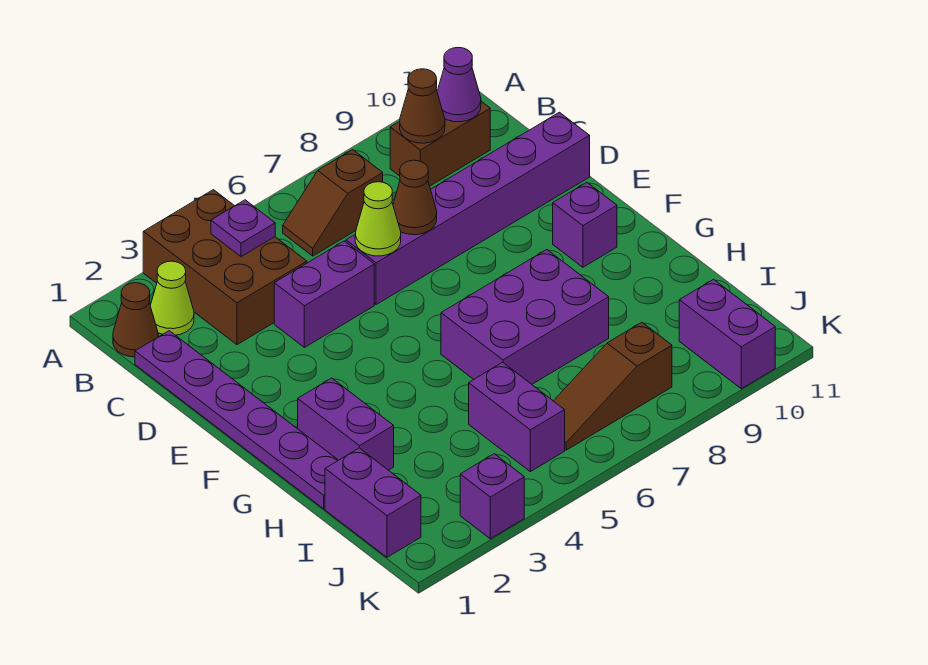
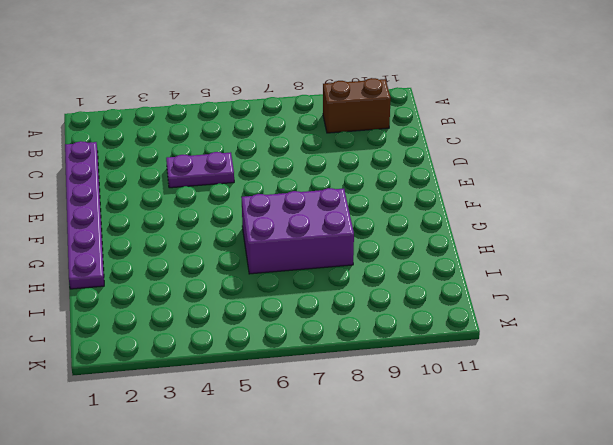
purple 1x2 plate [166,152,234,188] -> purple 1x2 brick [274,241,374,347]
none -> brown 2x3 brick [143,190,307,345]
none -> brown 1x1 cone [113,283,158,357]
none -> lime 1x1 cone [150,261,194,335]

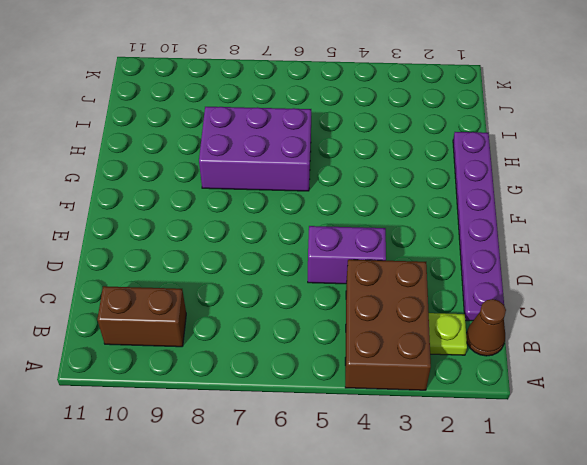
lime 1x1 plate [429,313,467,355] -> lime 1x1 cone [150,261,194,335]
none -> brown 1x2 slope [283,150,383,256]
none -> purple 1x6 brick [346,112,590,305]
none -> purple 1x1 brick [553,182,617,267]

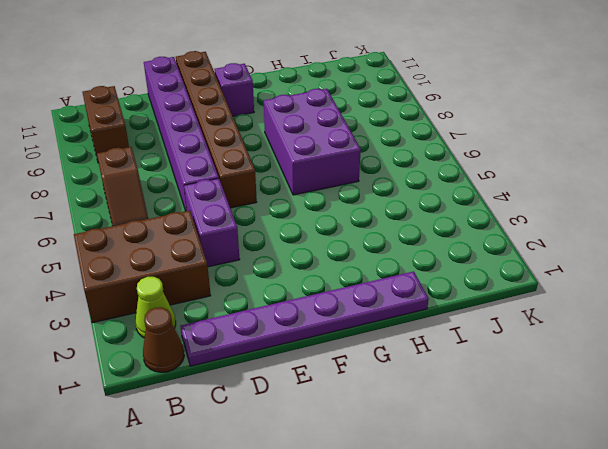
brown 1x6 brick [176,51,257,208] -> none
none -> purple 1x2 brick [298,378,394,470]
none -> purple 1x2 brick [325,448,421,557]
none -> purple 1x2 brick [469,362,565,472]

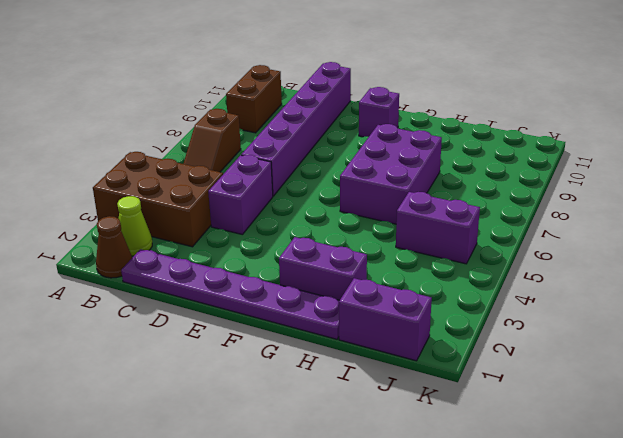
none -> brown 1x3 slope [554,322,672,450]
none -> purple 1x2 brick [679,279,775,389]
none -> purple 1x1 brick [460,454,524,539]

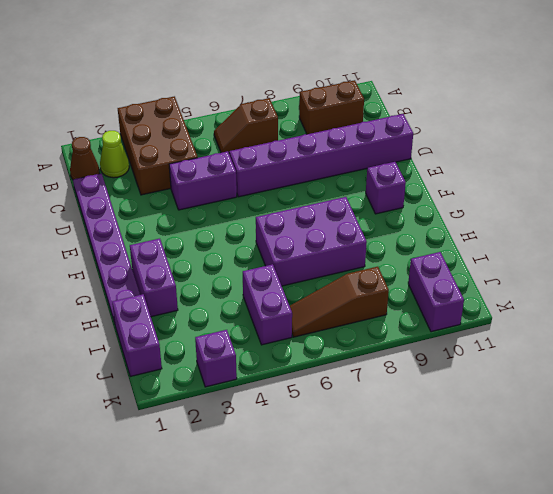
none -> purple 1x1 plate [211,200,275,257]
none -> brown 1x1 cone [400,69,445,143]
none -> purple 1x1 cone [437,48,481,122]

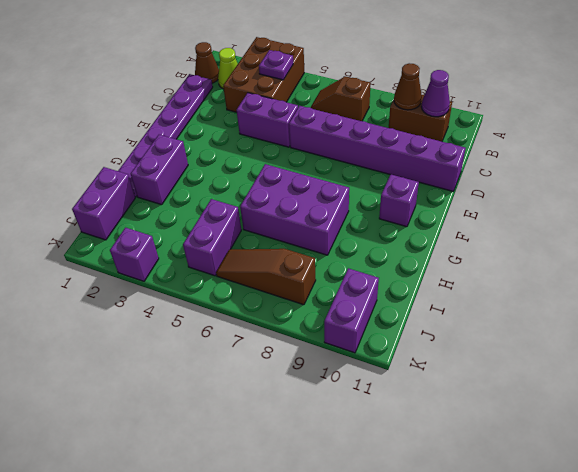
none -> lime 1x1 cone [355,182,401,256]
none -> brown 1x1 cone [393,160,437,235]

